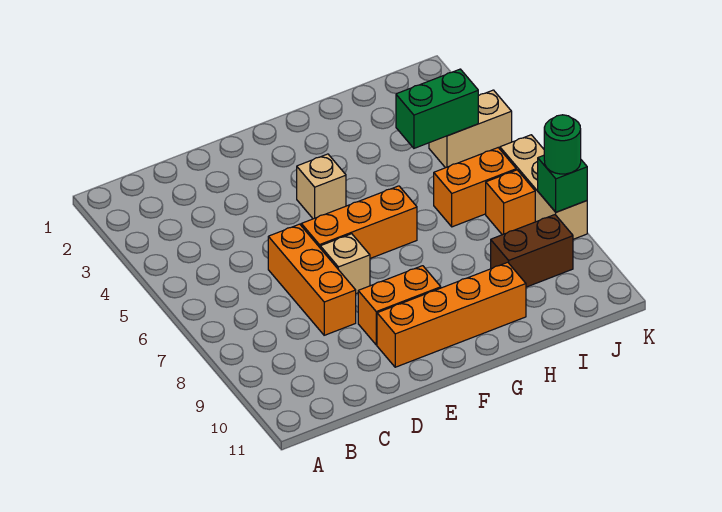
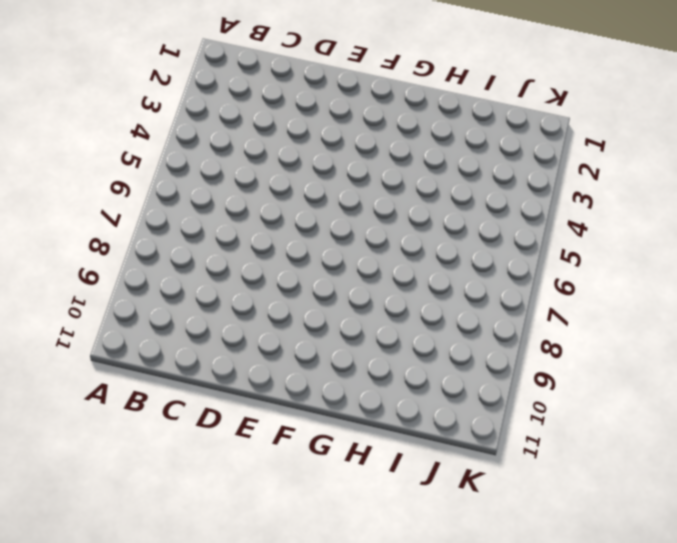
none -> orange 1x3 brick [268,224,356,335]
none -> orange 1x3 brick [301,186,417,258]
none -> tan 1x1 brick [320,234,370,293]

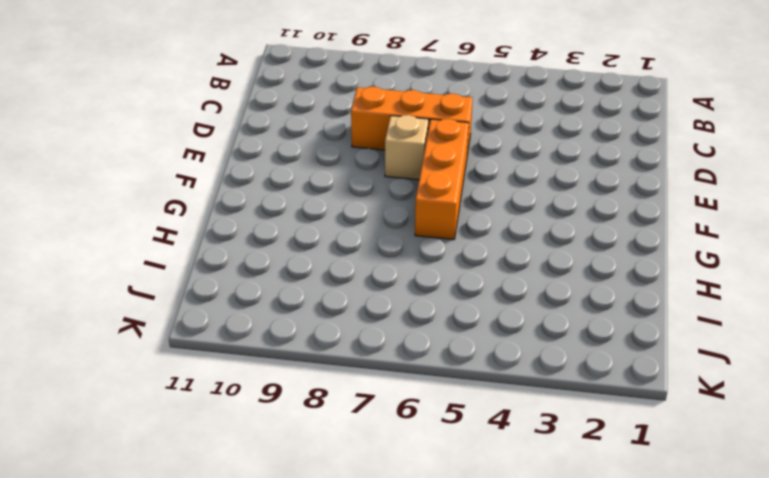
none -> orange 1x2 brick [358,266,441,345]
none -> orange 1x4 brick [377,262,526,367]
none -> tan 1x1 brick [297,154,346,219]

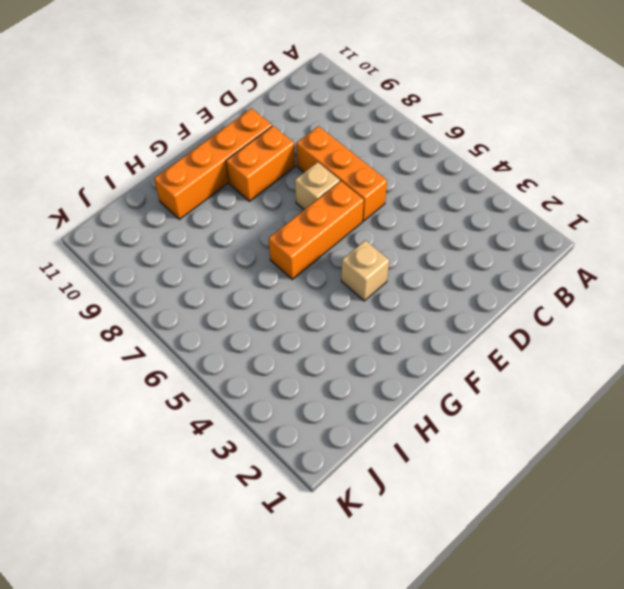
none -> orange 1x2 brick [434,148,516,227]
none -> brown 1x2 brick [491,215,573,287]
none -> tan 1x2 brick [429,90,512,168]

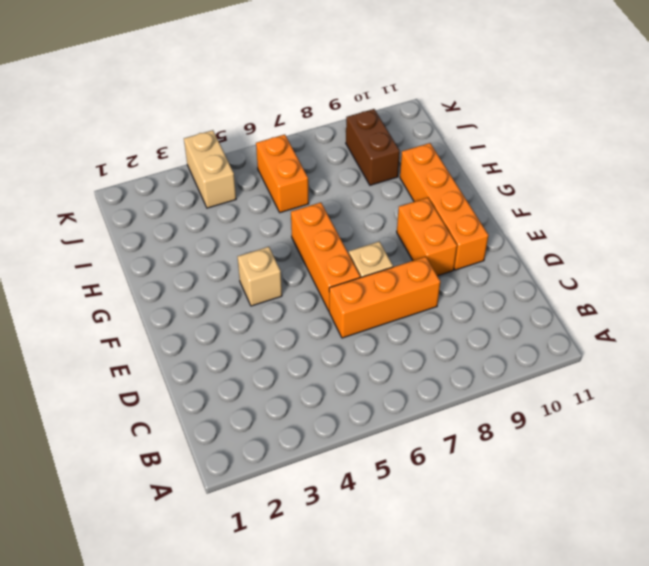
none -> orange 1x1 brick [486,170,535,235]
none -> tan 1x3 brick [500,135,587,239]
none -> green 1x2 brick [396,69,478,148]

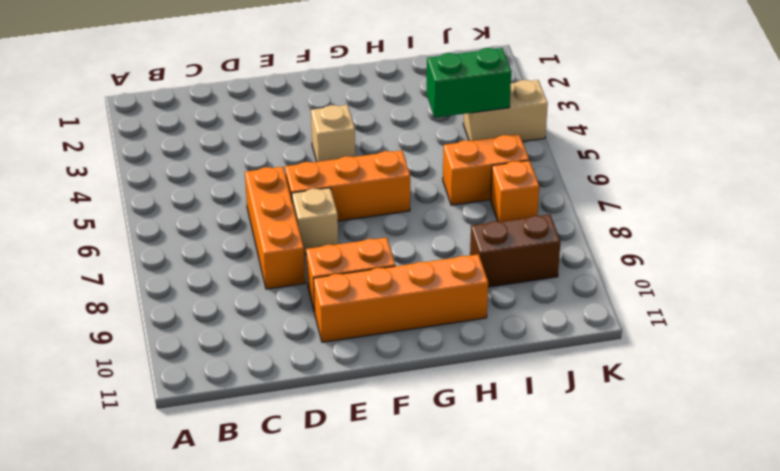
none -> tan 1x3 brick [500,135,587,239]
none -> green 1x1 brick [538,155,587,212]
none -> green 1x1 round brick [544,115,581,174]

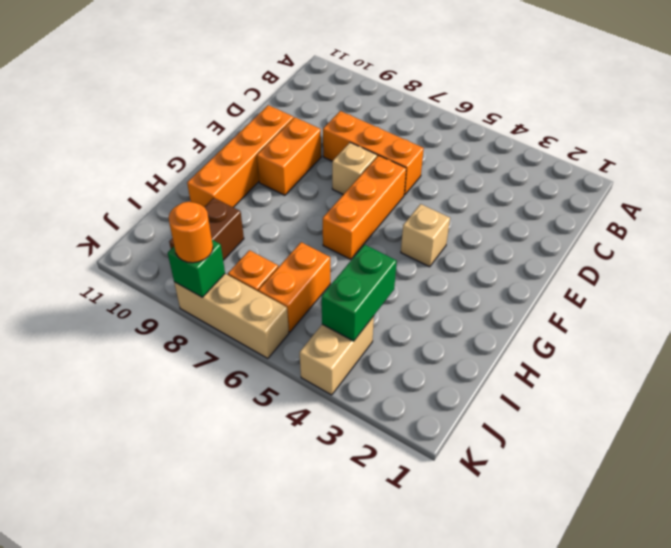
orange 1x1 round brick [169,202,213,263] -> green 1x1 round brick [544,115,581,174]

